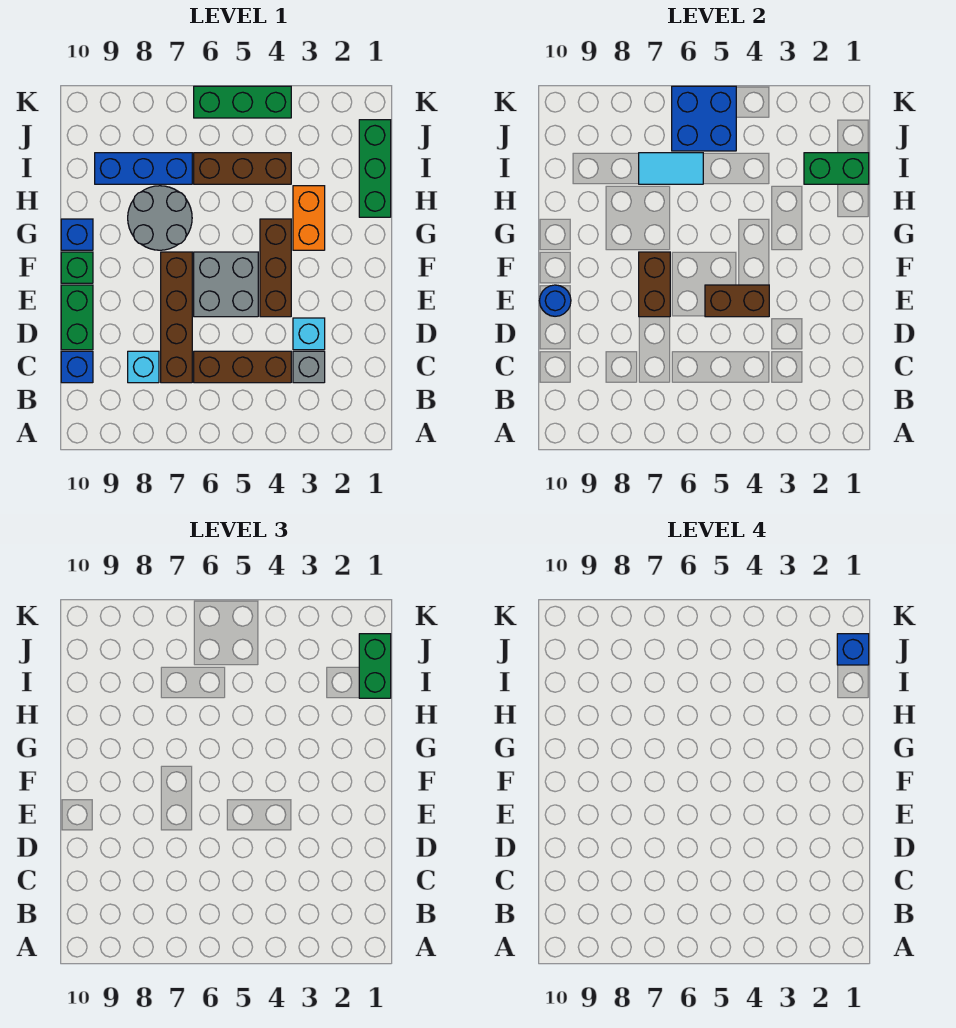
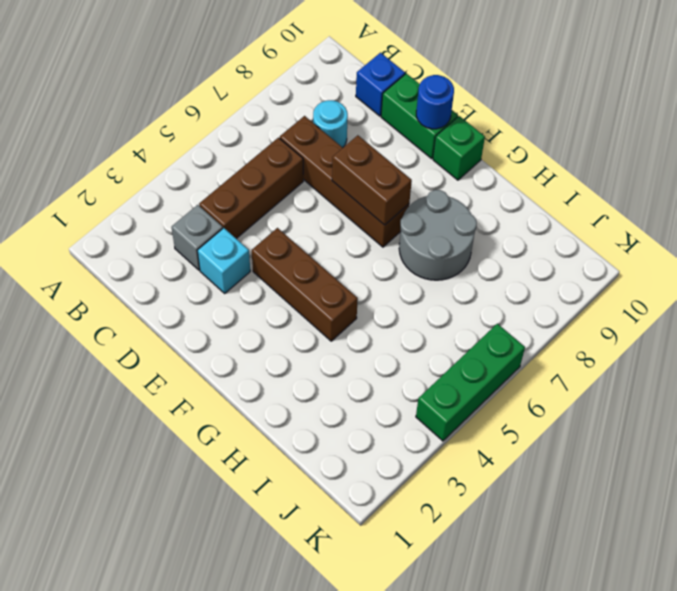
cyan 1x1 round brick [313,100,348,147] -> cyan 1x1 brick [128,351,159,383]
none -> grey 2x2 brick [194,252,258,317]
none -> orange 1x2 brick [293,186,325,250]
none -> blue 1x1 brick [61,219,93,250]

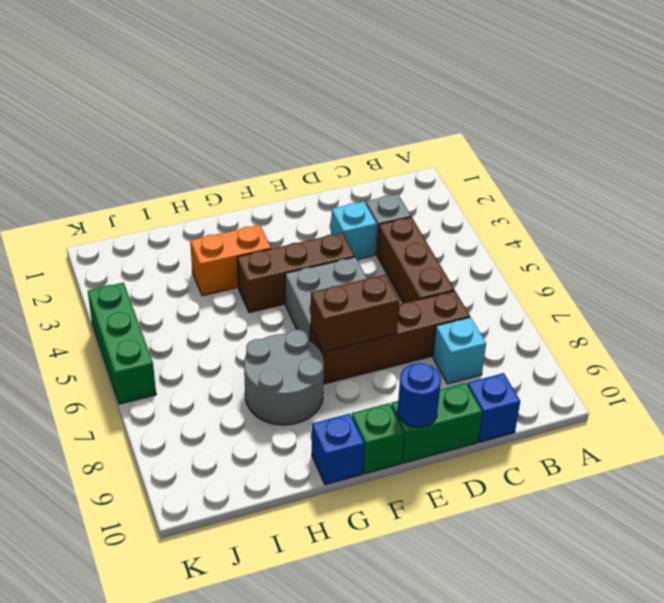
none -> green 1x3 brick [359,120,391,217]
none -> brown 1x3 brick [194,153,291,184]
none -> blue 1x3 brick [95,153,192,184]

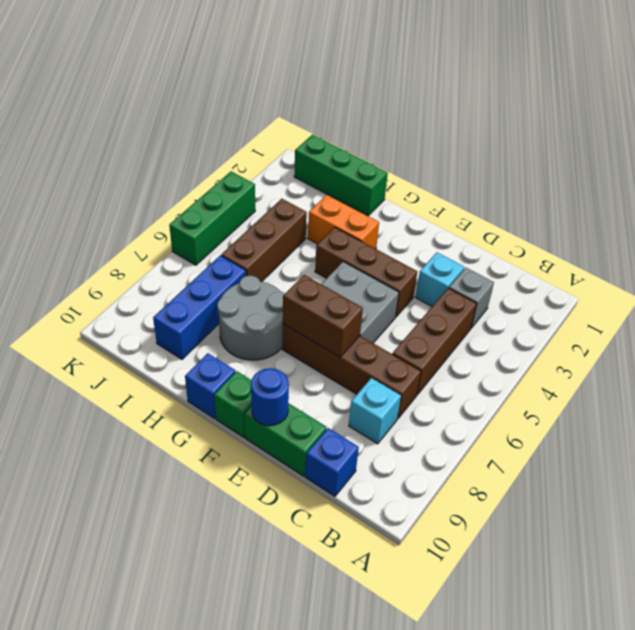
none -> brown 1x2 brick [705,285,769,317]
none -> green 1x2 brick [804,153,869,184]
none -> cyan 1x2 tile [639,153,703,184]

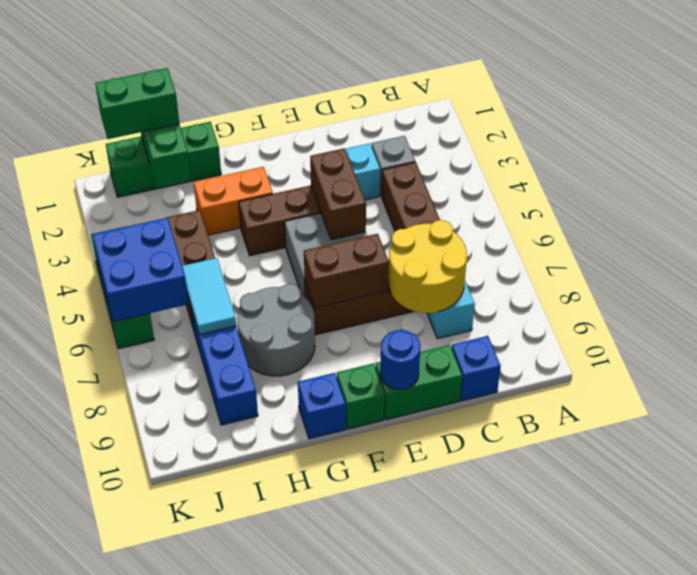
yellow 2x2 round brick [388,220,467,313] -> none
none -> blue 1x1 brick [837,634,869,665]

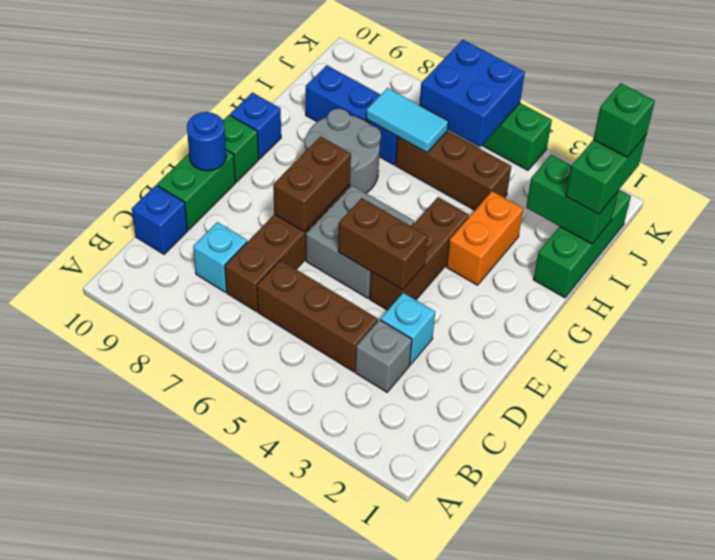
green 1x1 brick [593,83,655,157] -> blue 1x1 brick [837,634,869,665]

